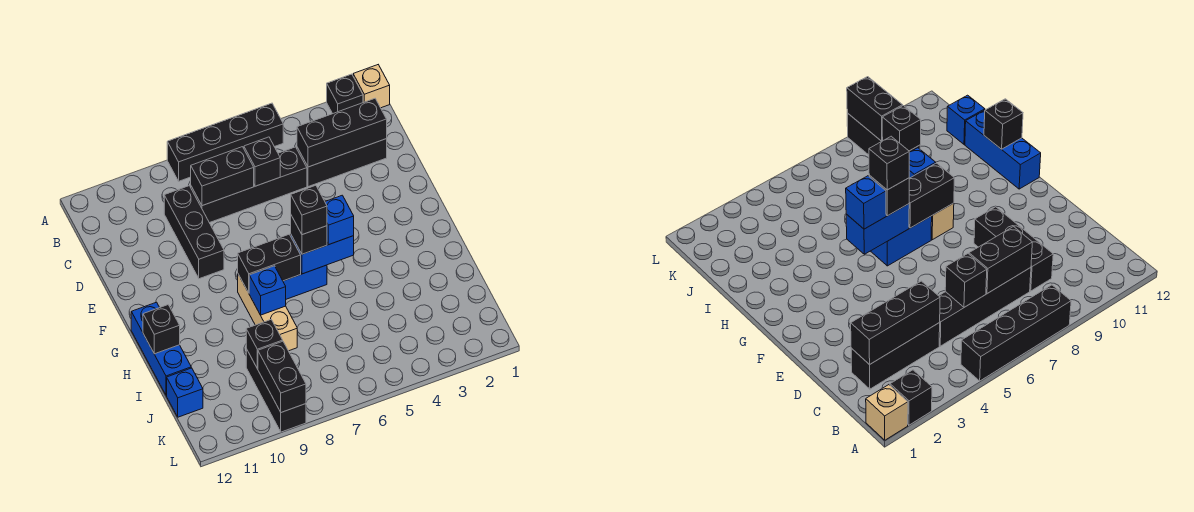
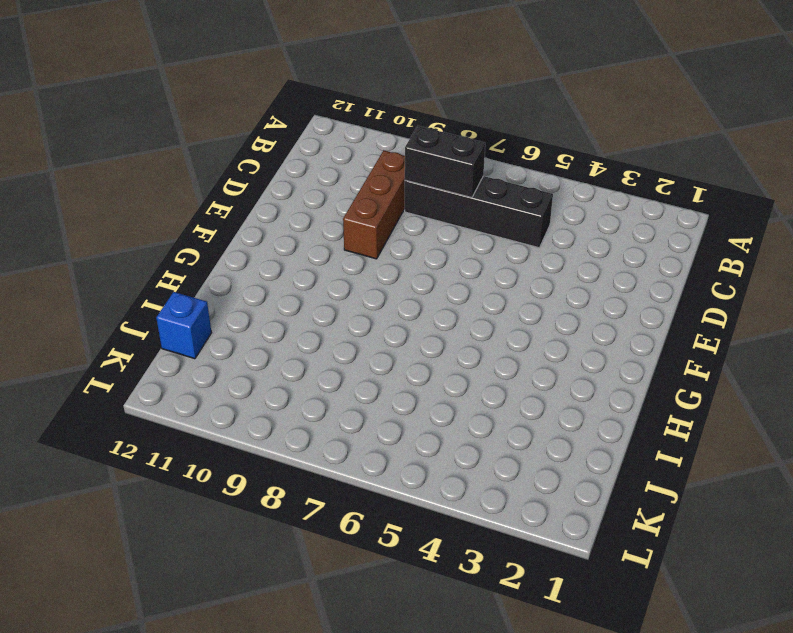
brown 1x3 brick [343,151,405,259] -> black 1x3 brick [164,186,224,279]
none -> tan 1x1 brick [353,65,390,108]
none -> black 1x1 brick [327,74,363,114]
none -> black 1x4 brick [167,103,283,181]

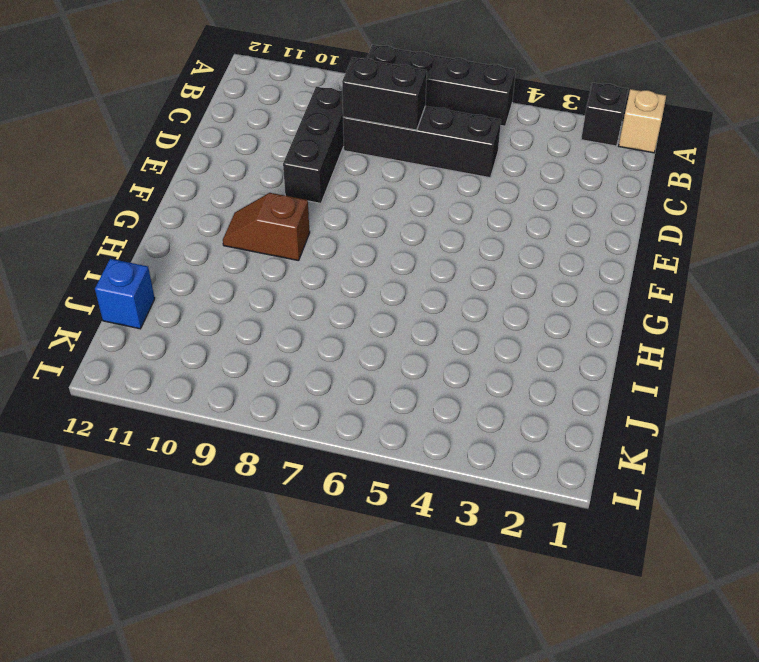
brown 1x2 slope [223,193,310,261] -> none
none -> black 1x3 brick [297,139,387,187]
none -> blue 1x2 brick [283,265,327,299]
none -> tan 1x3 brick [238,274,297,351]

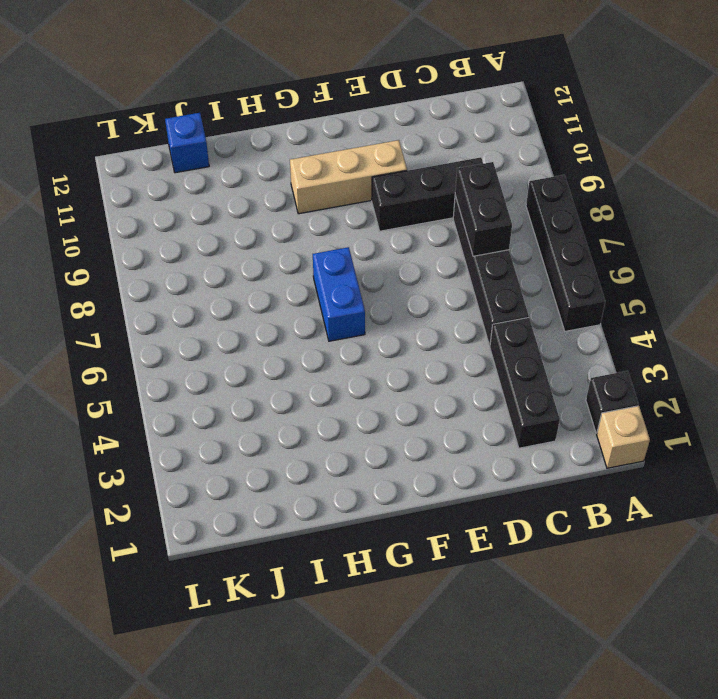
tan 1x3 brick [290,140,407,214] -> tan 1x3 brick moved to [238,274,297,351]
none -> blue 1x3 brick [131,302,191,395]
none -> black 1x3 brick [246,349,306,432]
none -> black 1x3 brick [297,99,387,167]

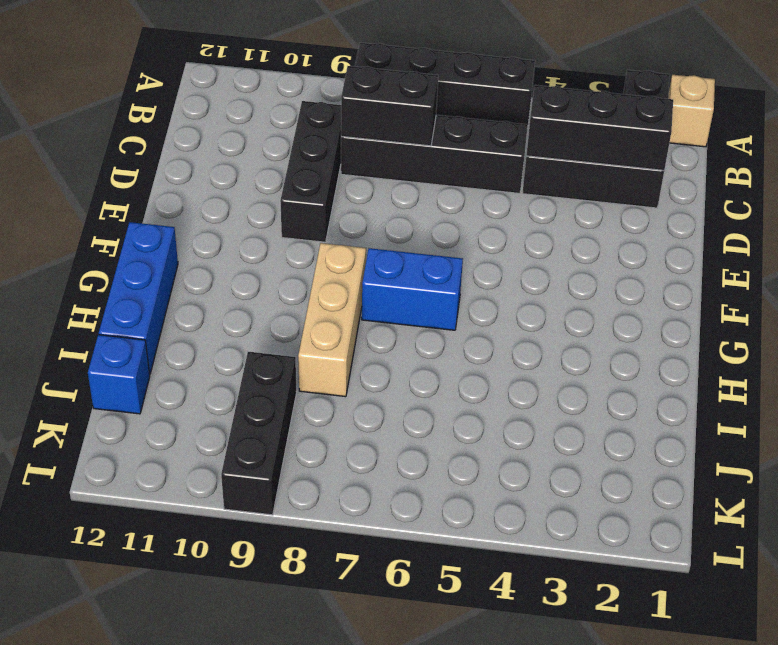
none -> black 1x1 brick [244,137,280,186]
none -> blue 1x2 brick [291,235,354,274]
none -> black 1x2 brick [238,235,301,293]

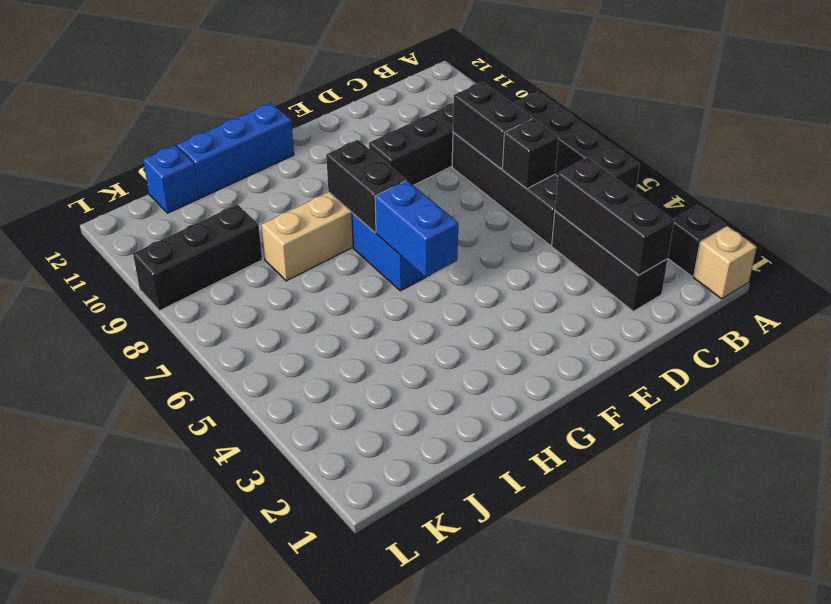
none -> blue 1x1 brick [249,266,286,315]
none -> black 1x1 brick [143,305,180,354]
none -> black 1x1 brick [246,320,283,369]

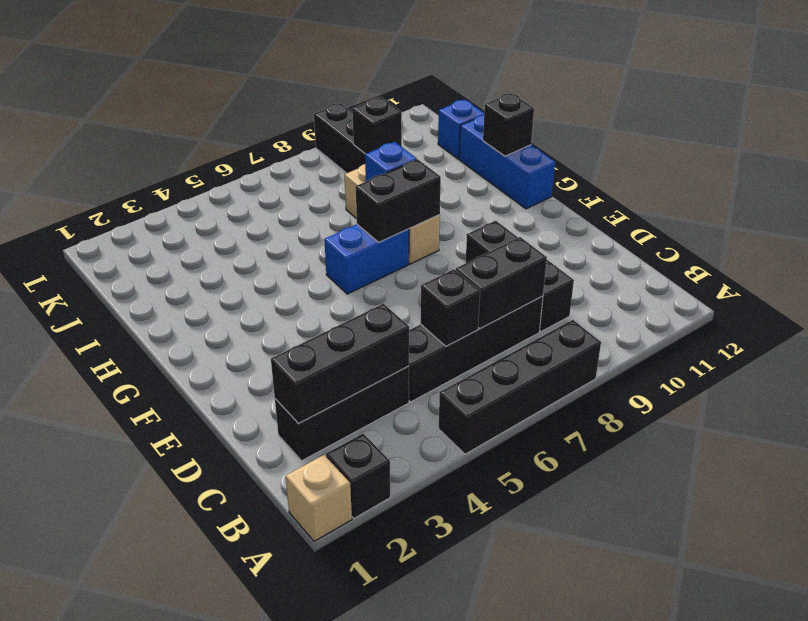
none -> blue 1x2 brick [291,235,354,274]
none -> black 1x2 brick [258,341,306,412]
none -> blue 1x1 brick [325,195,354,245]

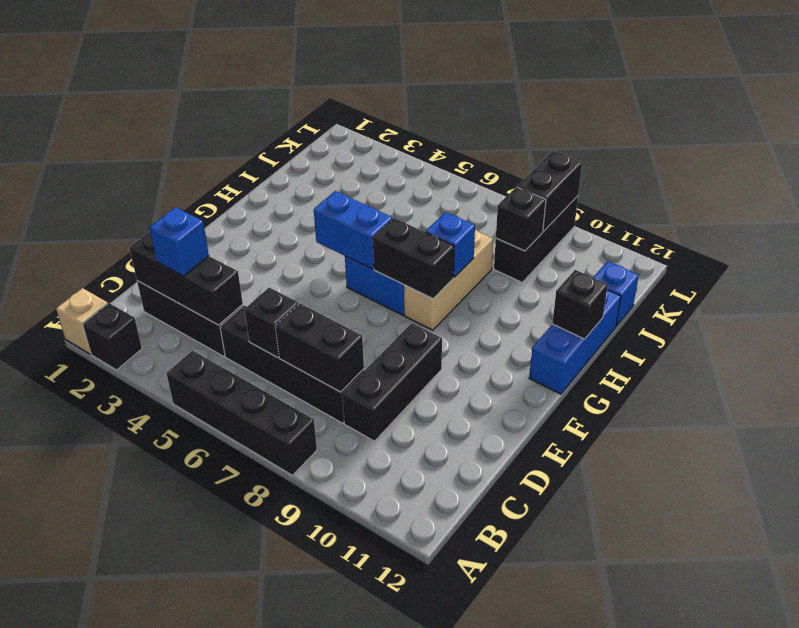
blue 1x1 brick [149,207,209,276] -> blue 1x1 brick moved to [325,195,354,245]
none -> black 1x1 brick [291,215,327,254]
none -> black 1x1 brick [291,185,327,235]

